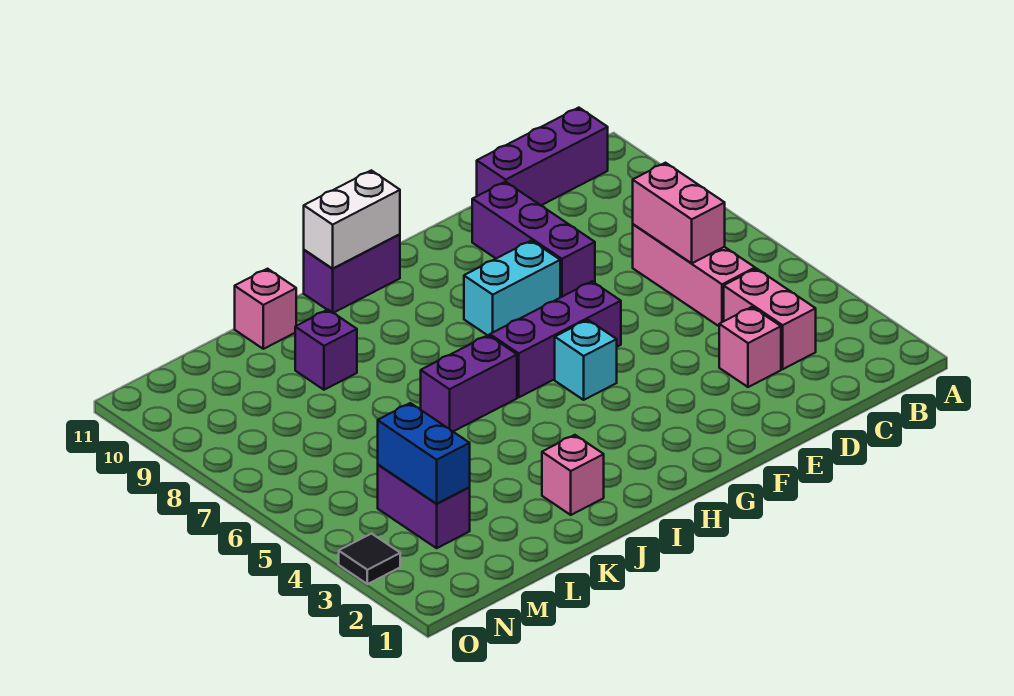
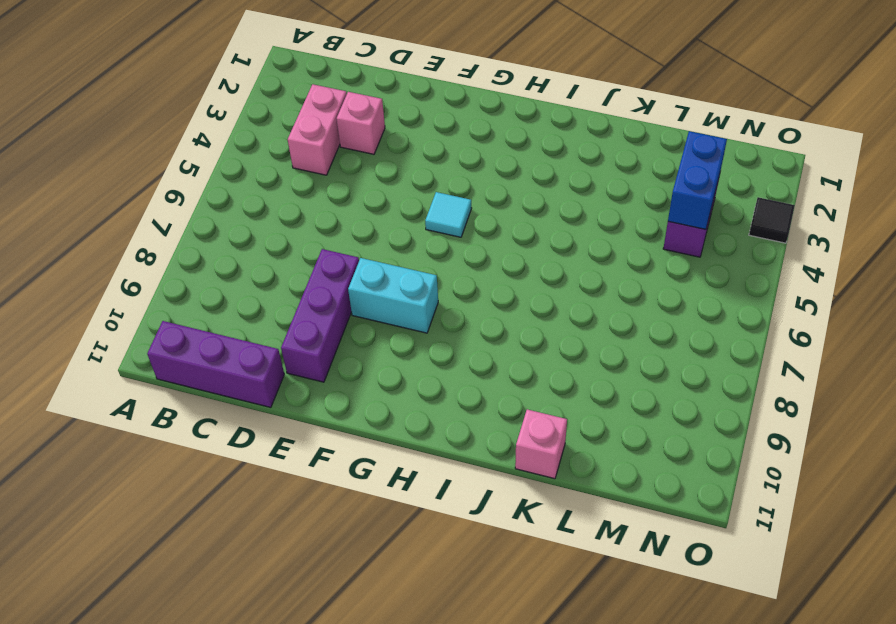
cyan 1x1 tile [425,192,472,237] -> cyan 1x1 brick [555,320,617,400]
none -> pink 1x3 brick [633,224,755,326]
none -> purple 1x3 brick [490,282,621,397]
none -> purple 1x2 brick [304,234,400,313]

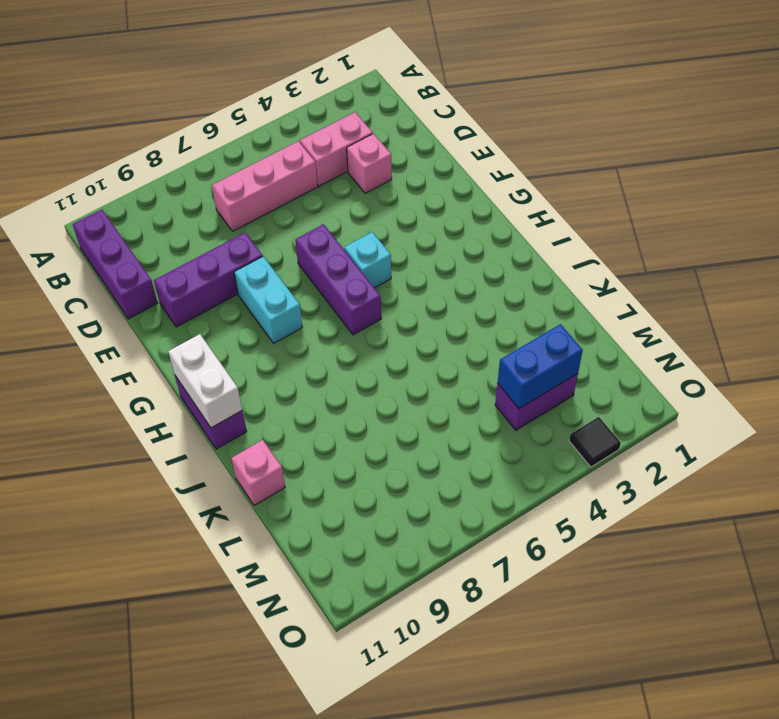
none -> purple 1x2 brick [421,335,517,431]
none -> pink 1x1 brick [542,435,604,515]
none -> purple 1x1 brick [295,310,357,390]

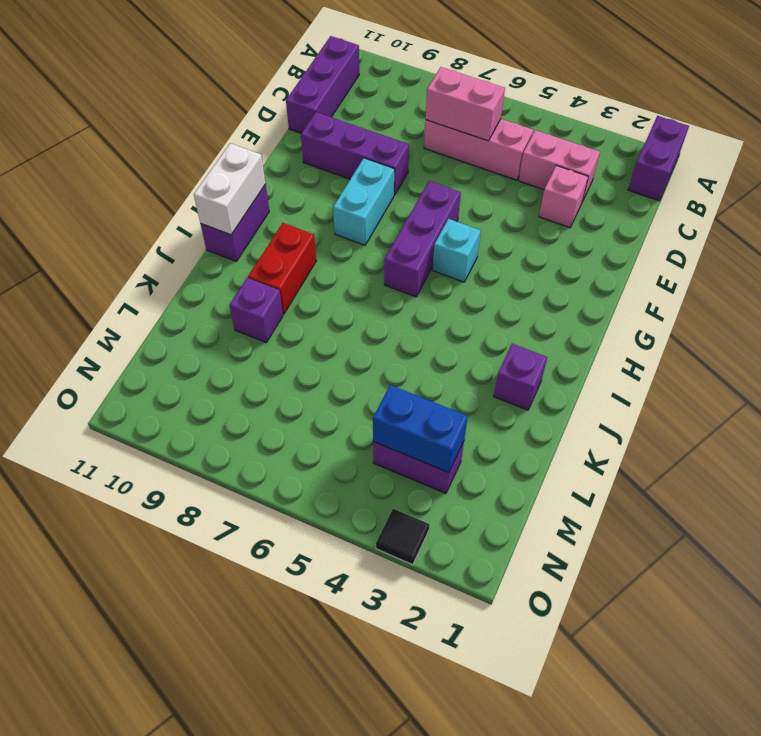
purple 1x2 brick [628,116,689,201] -> purple 1x2 brick moved to [421,335,517,431]
red 1x2 brick [248,223,316,314] -> none
purple 1x1 brick [494,344,547,410] -> pink 1x1 brick [542,435,604,515]
none -> pink 1x1 brick [235,269,296,349]

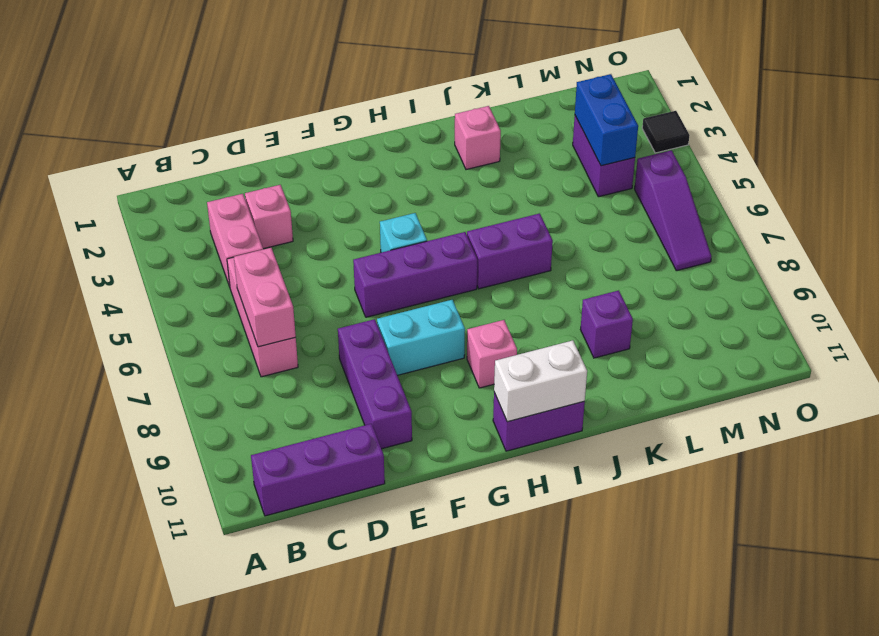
pink 1x1 brick [467,320,517,388] -> pink 1x1 brick moved to [235,269,296,349]
purple 1x3 slope [635,150,711,271] -> none

